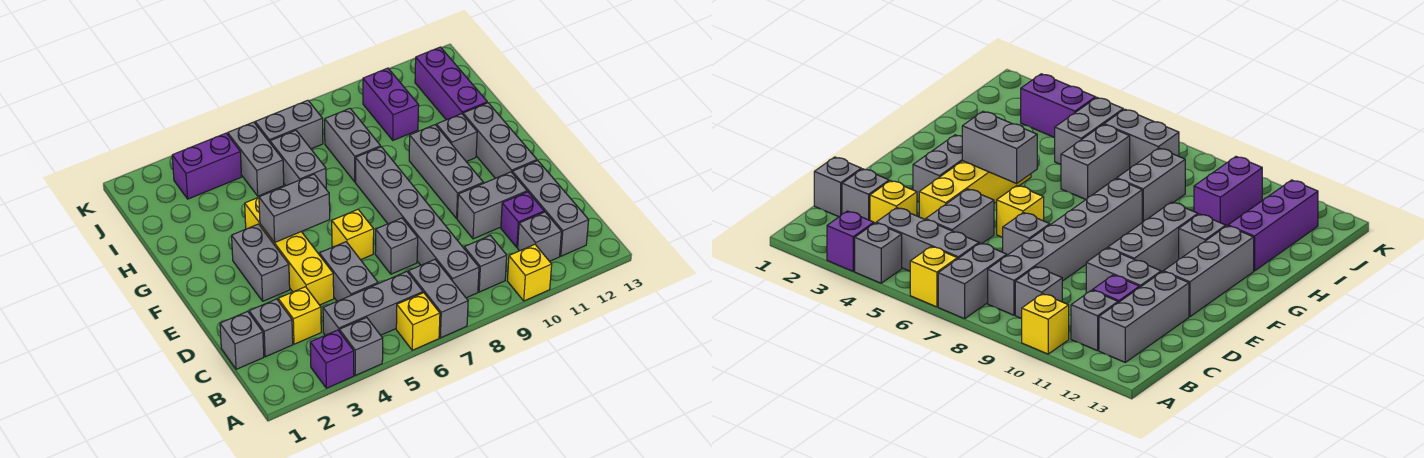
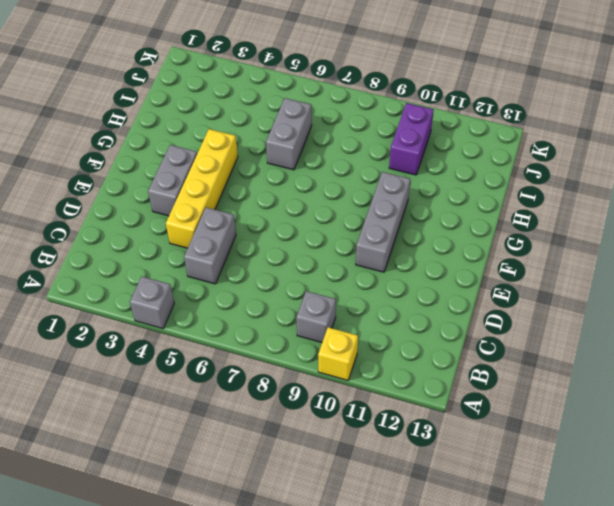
none -> purple 1x1 brick [310,330,354,388]
none -> yellow 1x1 brick [396,293,440,350]
none -> grey 1x2 brick [408,260,468,338]
none -> grey 1x3 brick [323,272,423,335]

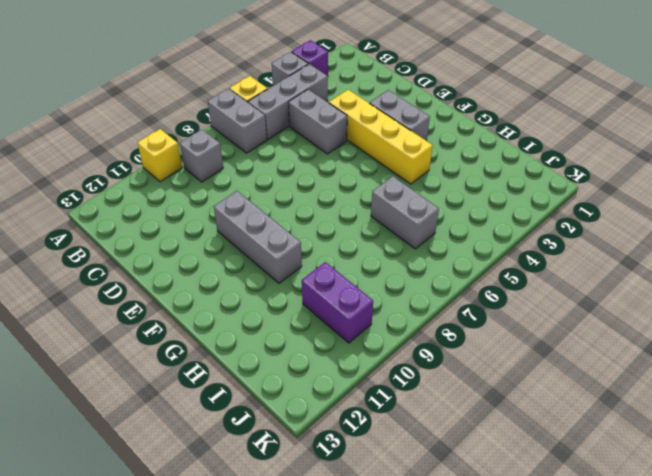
none -> grey 1x6 brick [356,147,479,298]
none -> grey 1x1 brick [518,212,561,261]
none -> grey 1x3 brick [512,161,589,256]
none -> grey 1x1 brick [220,311,264,369]

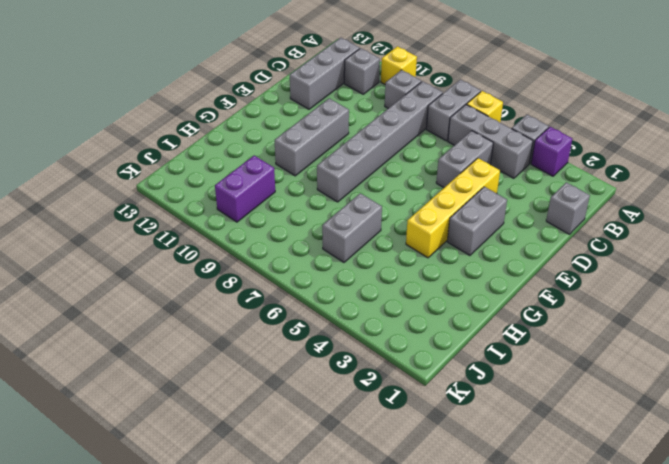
none -> grey 1x1 brick [249,299,293,357]
none -> yellow 1x1 brick [278,287,321,344]
none -> purple 1x1 brick [501,192,544,247]
none -> grey 1x1 brick [375,218,418,274]

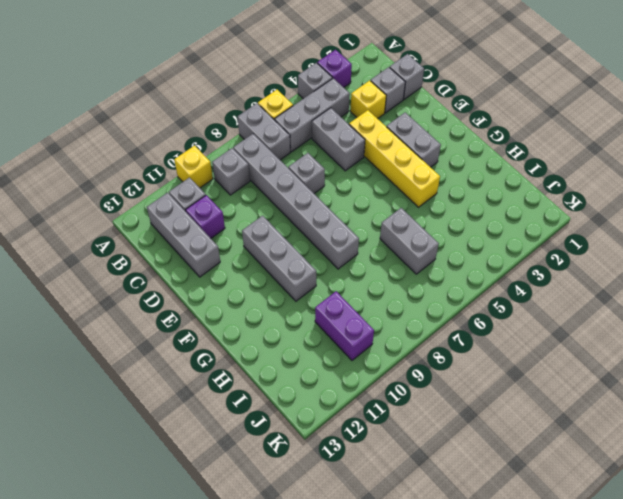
none -> grey 1x2 brick [457,172,527,239]
none -> yellow 1x1 brick [332,210,374,260]
none -> grey 1x3 brick [463,103,537,178]
none -> grey 1x1 brick [436,114,477,162]

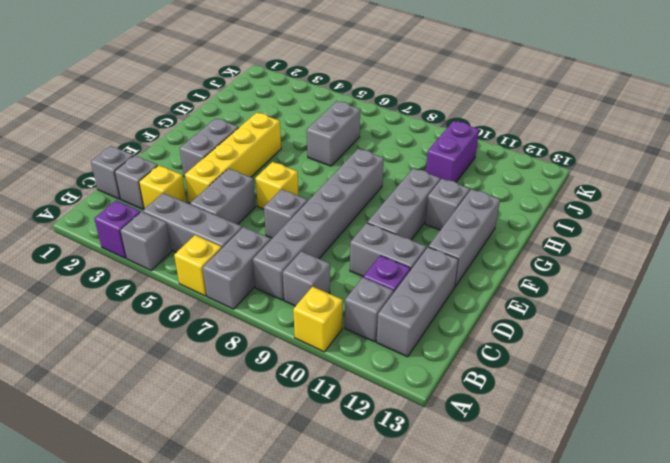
none -> grey 1x2 brick [325,109,381,182]
none -> purple 1x3 brick [415,47,487,120]
none -> grey 1x2 brick [228,122,284,196]
none -> purple 1x2 brick [172,133,242,199]

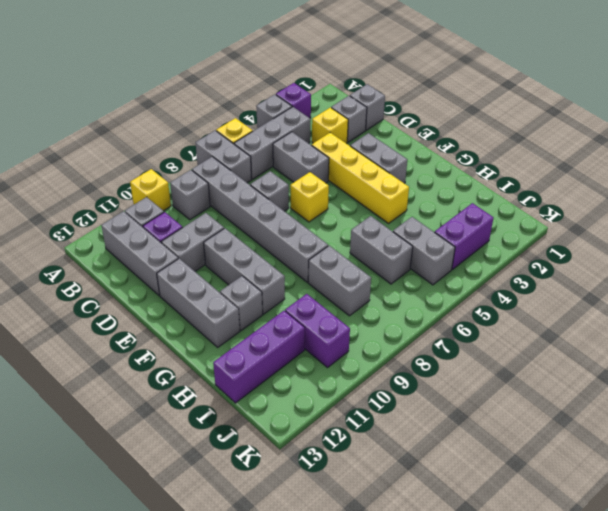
purple 1x3 brick [213,311,305,403] -> purple 1x3 brick turned to [415,47,487,120]
none -> grey 1x2 brick [255,100,323,149]
none -> grey 1x2 brick [259,174,330,242]

